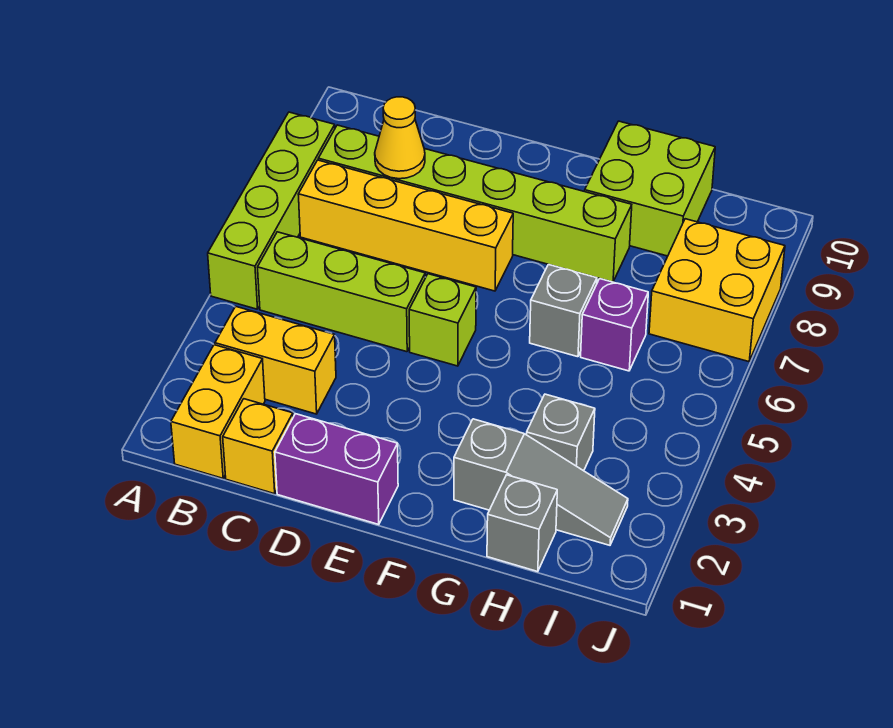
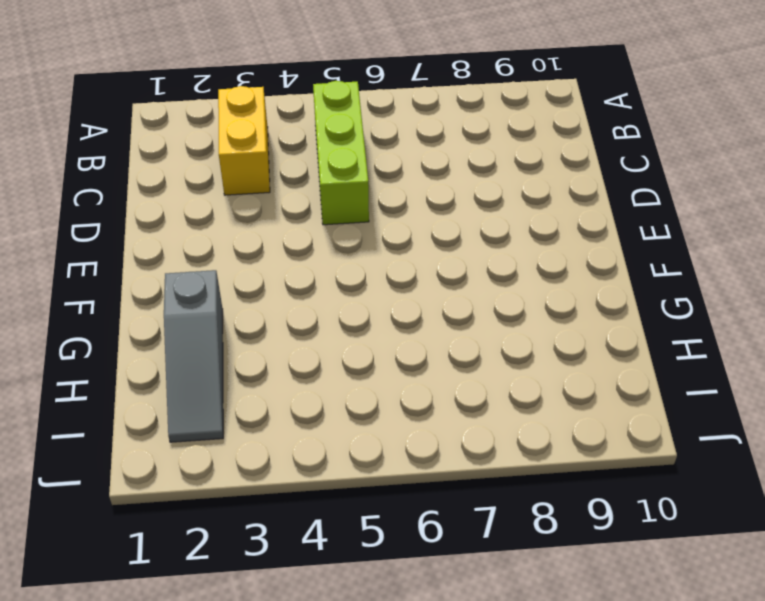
none -> lime 1x4 brick [208,112,335,309]
none -> yellow 1x2 brick [171,345,265,478]
none -> yellow 1x4 brick [298,160,513,291]

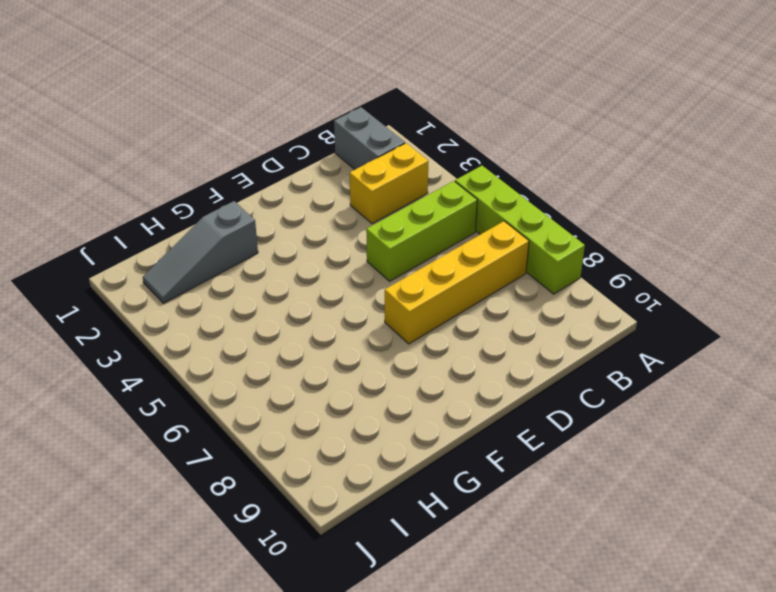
grey 1x2 brick [334,107,405,169] -> yellow 1x2 brick [171,345,265,478]
none -> lime 1x6 brick [318,125,632,282]
none -> yellow 1x1 brick [223,399,293,494]
none -> purple 1x2 brick [275,414,398,525]

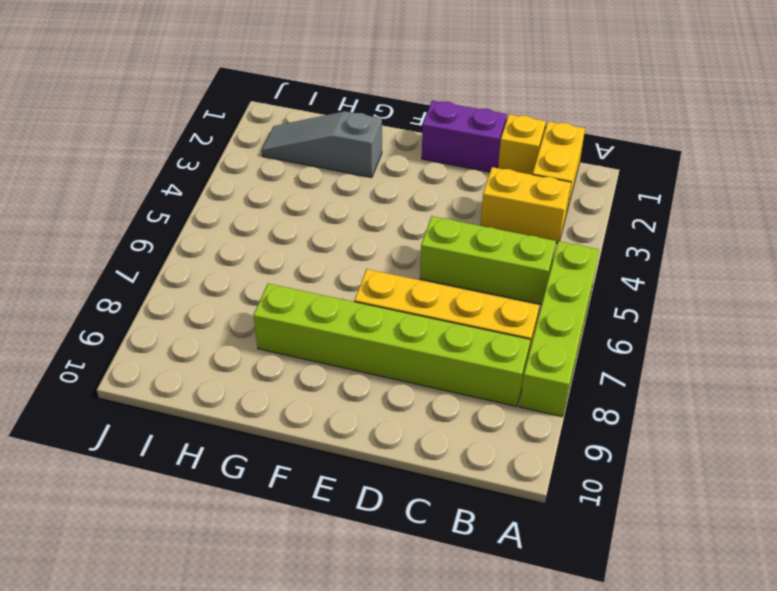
none -> lime 1x1 brick [409,274,476,366]
none -> grey 1x1 brick [530,265,597,357]
none -> lime 2x2 brick [585,121,715,256]

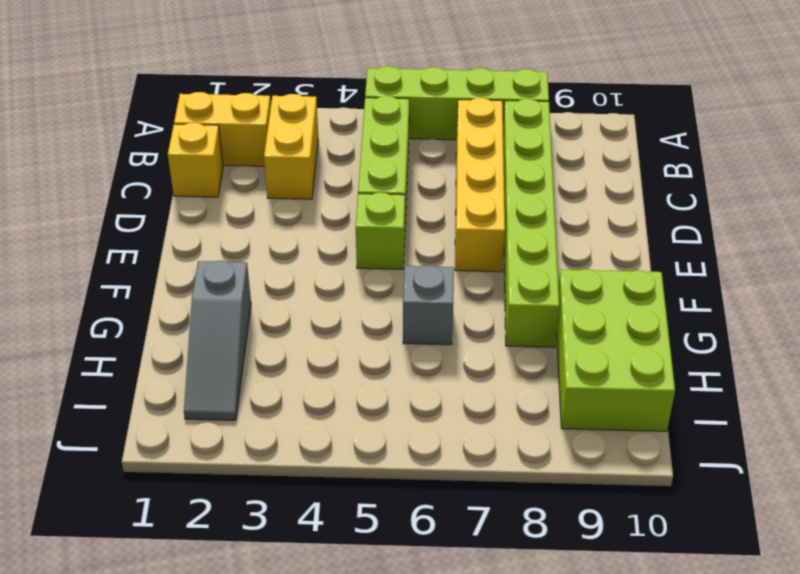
lime 2x3 brick [557,269,675,431] -> lime 2x2 brick [585,121,715,256]
none -> purple 1x2 brick [275,414,398,525]
none -> grey 1x1 brick [487,475,557,572]
none -> grey 1x1 brick [527,394,595,471]

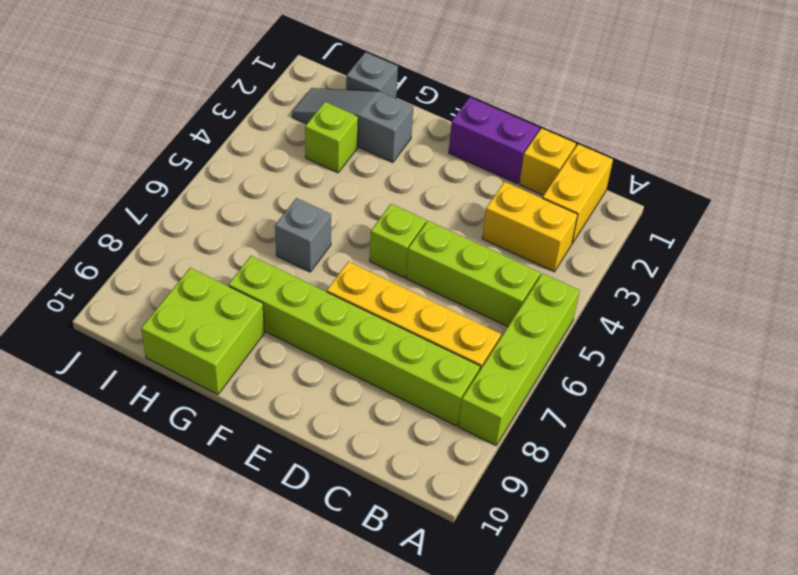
lime 1x1 brick [305,102,358,173] -> grey 1x1 brick [527,394,595,471]
none -> purple 1x1 brick [581,279,648,371]
none -> yellow 2x2 brick [649,219,785,362]
none -> yellow 1x1 cone [375,97,425,179]

